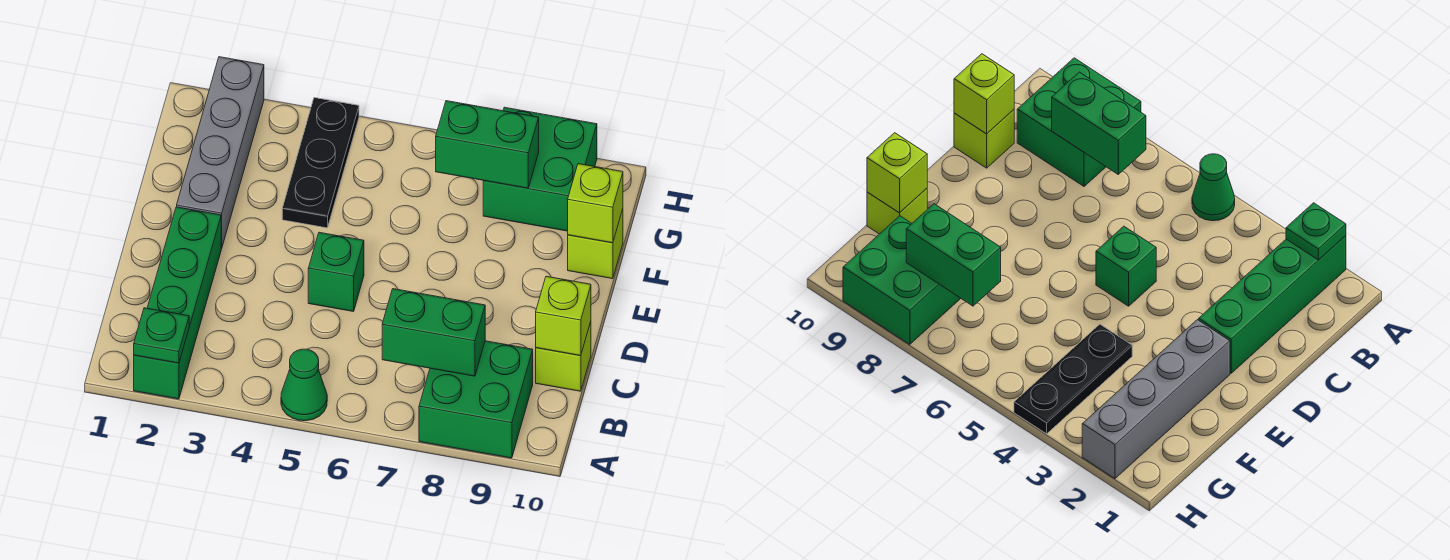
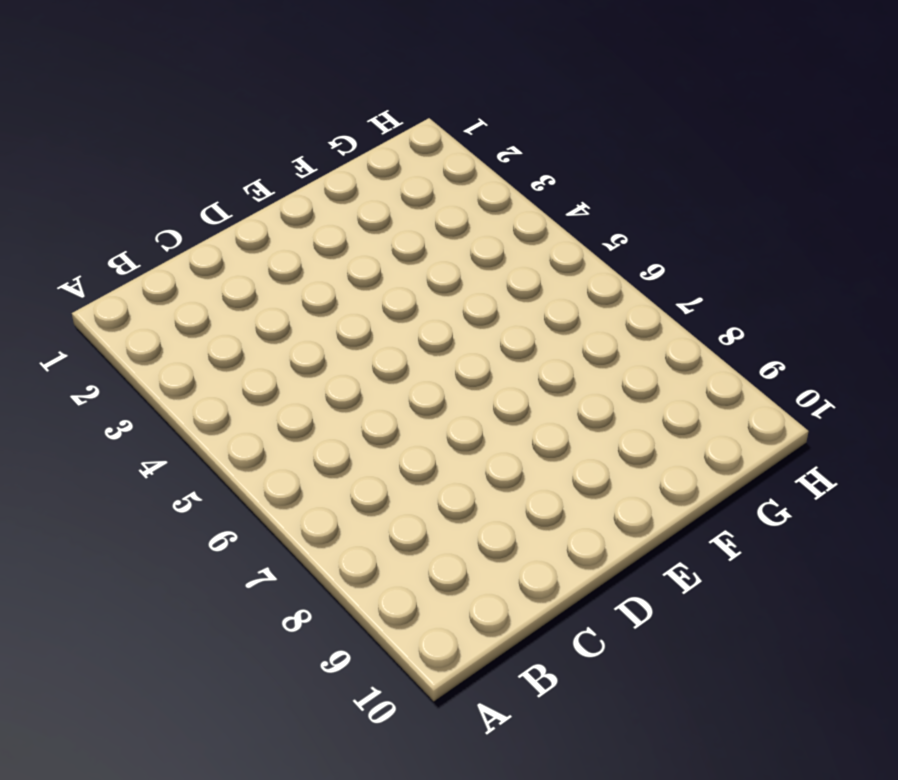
none -> green 1x4 brick [134,207,222,399]
none -> green 1x1 cone [281,349,327,421]
none -> green 2x2 brick [419,341,533,458]

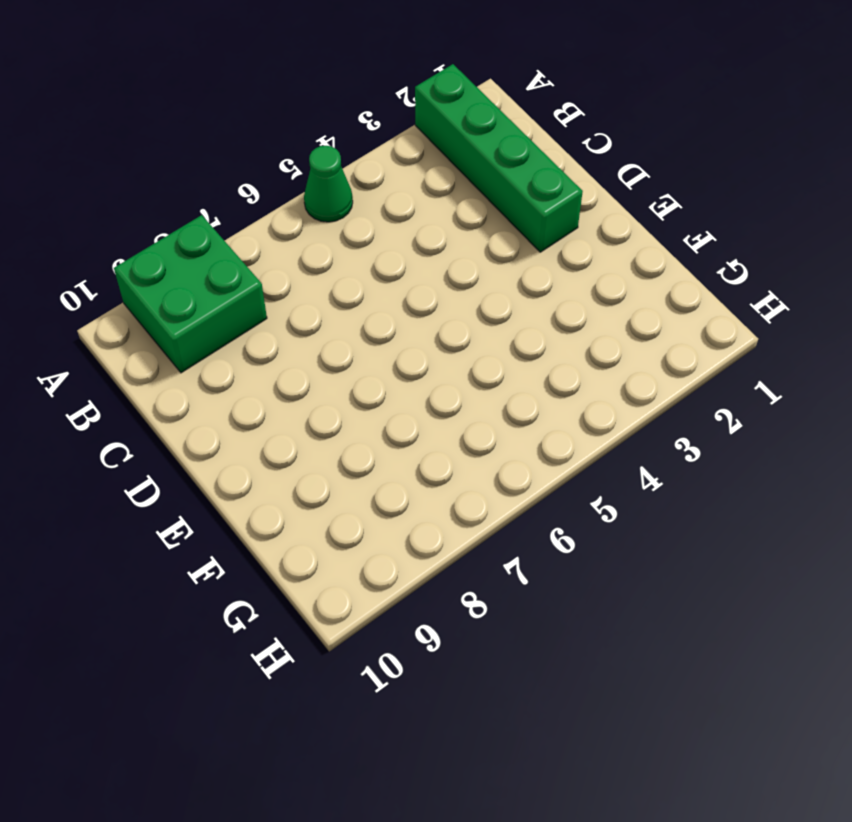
none -> lime 1x1 brick [536,322,591,391]
none -> green 1x1 brick [308,232,364,312]
none -> grey 1x4 brick [177,57,264,248]

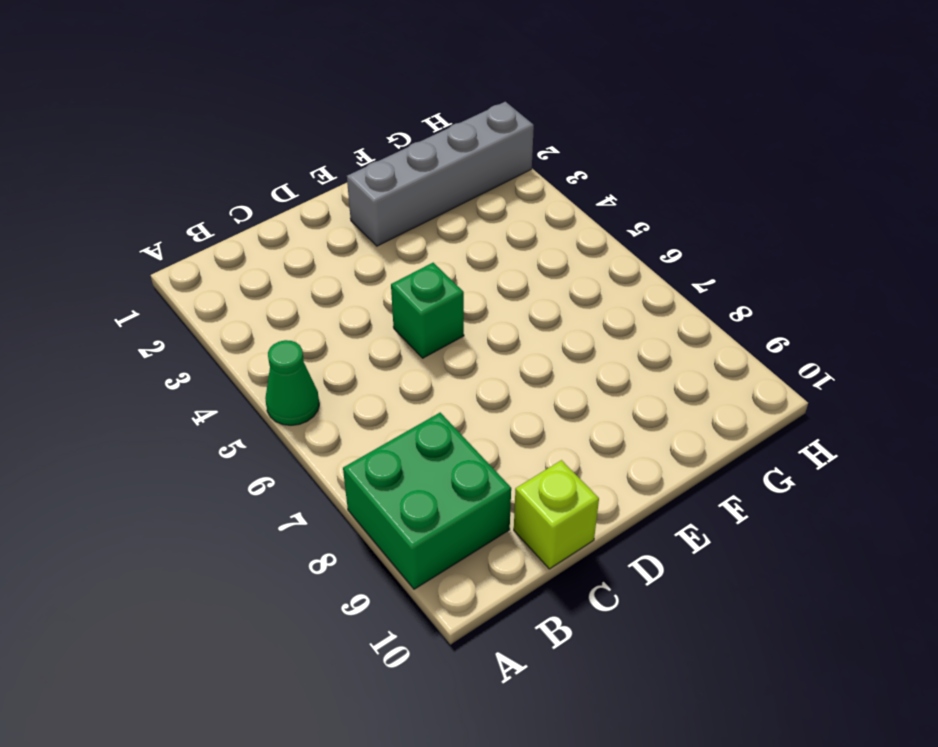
none -> green 1x4 brick [134,207,222,399]
none -> black 1x3 plate [282,98,359,228]
none -> lime 1x1 brick [568,209,623,279]

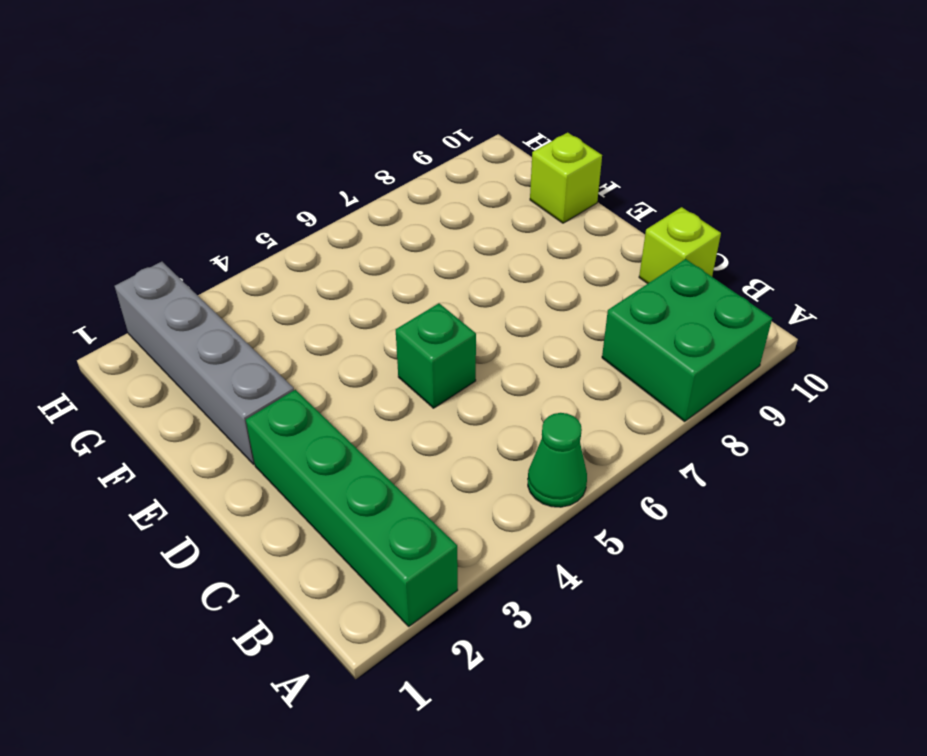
none -> black 1x3 plate [282,98,359,228]
none -> green 2x2 brick [483,107,597,231]
none -> green 1x1 plate [134,308,189,363]

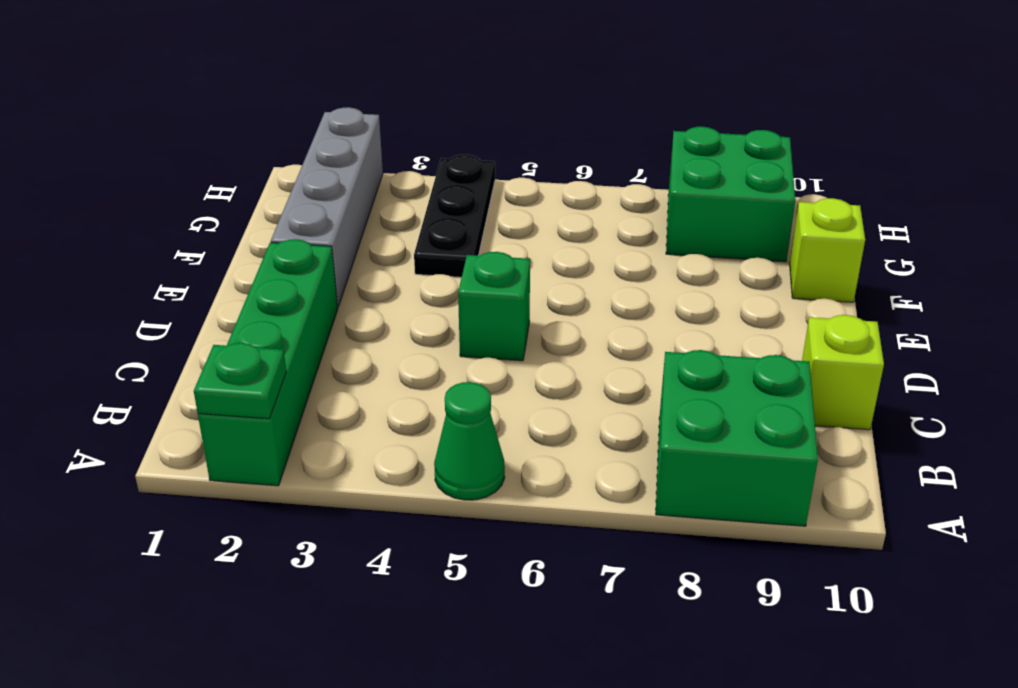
none -> green 1x2 brick [382,289,485,376]
none -> lime 1x1 brick [536,276,591,356]
none -> lime 1x1 brick [568,164,623,243]

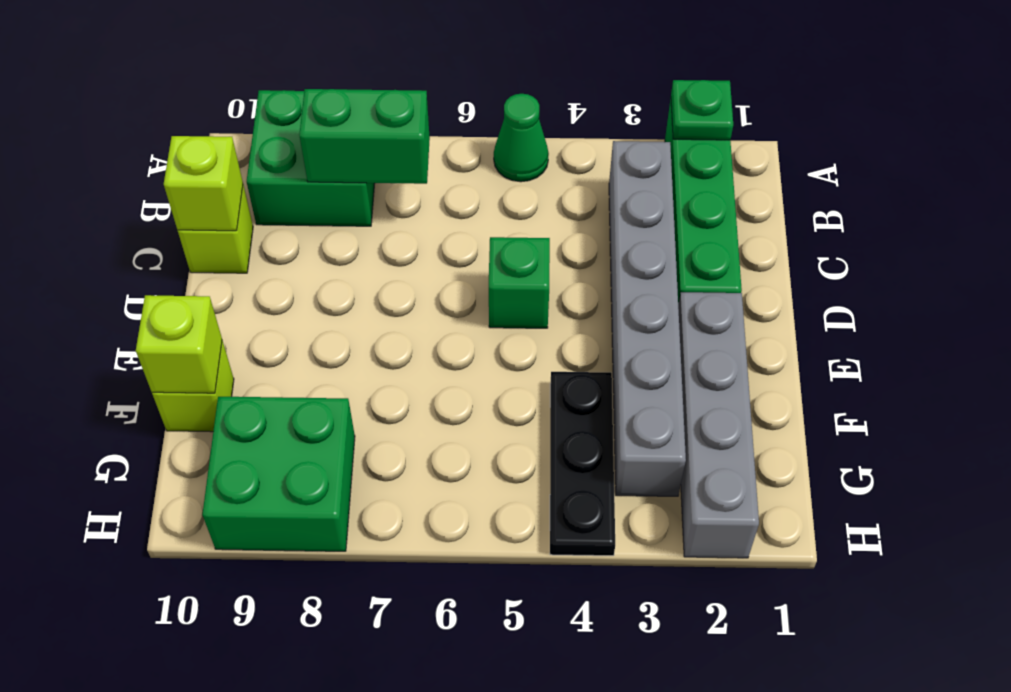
grey 1x6 brick [609,141,686,496] -> none
none -> green 1x2 brick [436,101,539,188]

